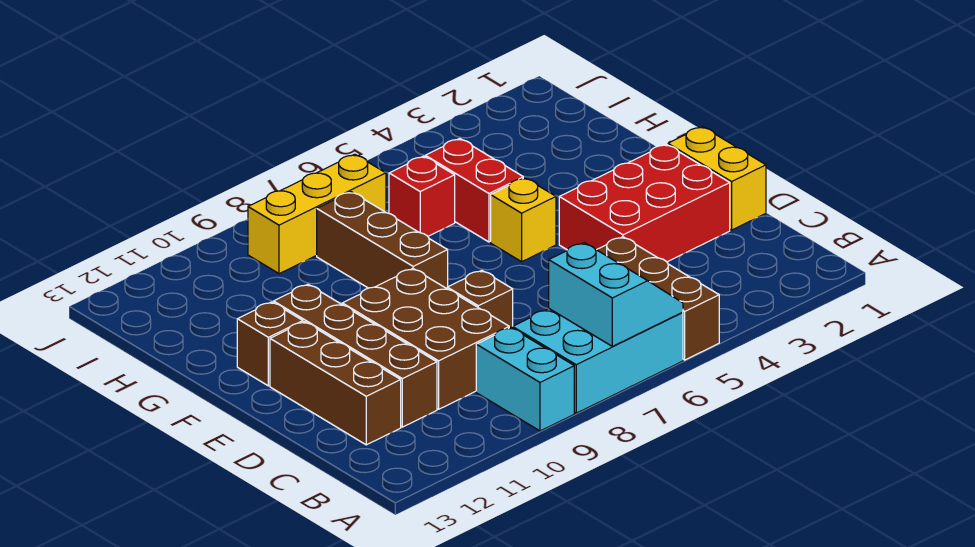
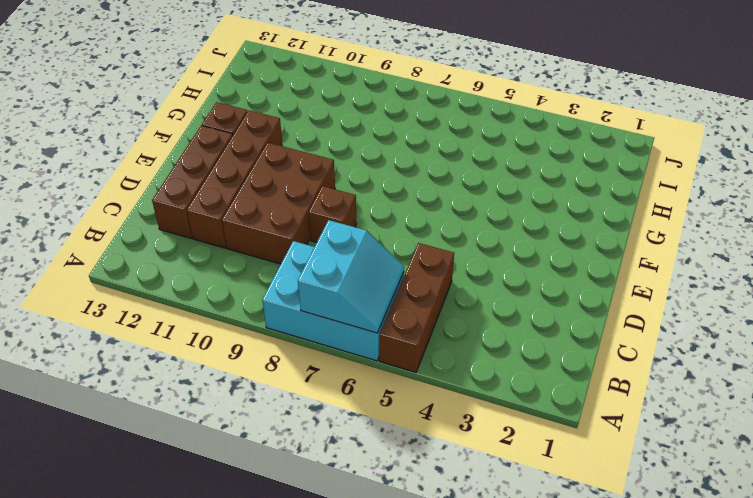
none -> cyan 1x2 brick [476,327,574,431]
none -> yellow 1x2 brick [668,127,766,230]
none -> red 2x3 brick [559,144,730,262]

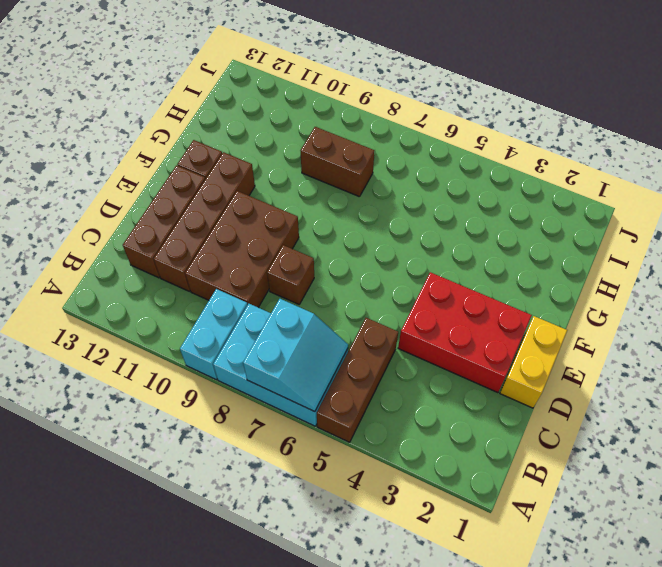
brown 1x2 brick [300,127,374,197] -> brown 1x3 brick [317,192,448,289]
none -> yellow 1x1 brick [491,178,556,262]
none -> red 1x2 brick [425,139,523,242]
none -> red 1x1 brick [389,156,455,236]

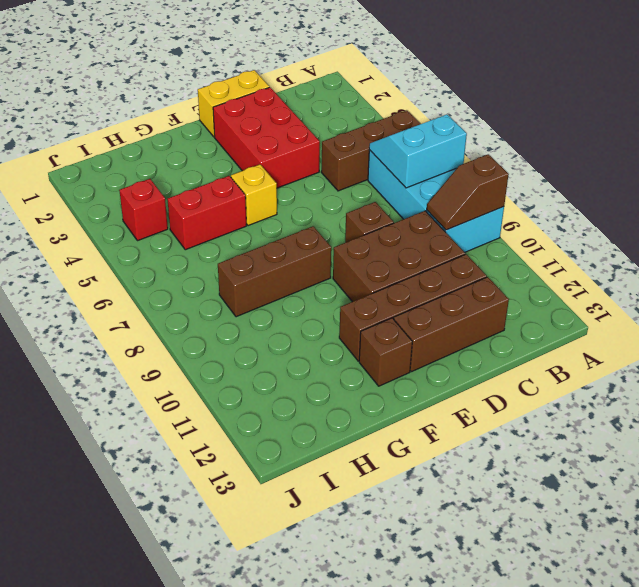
brown 1x2 slope [427,154,509,230] -> none
red 1x1 brick [119,179,168,241] -> red 1x1 brick moved to [389,156,455,236]
none -> yellow 1x3 brick [248,154,386,274]

